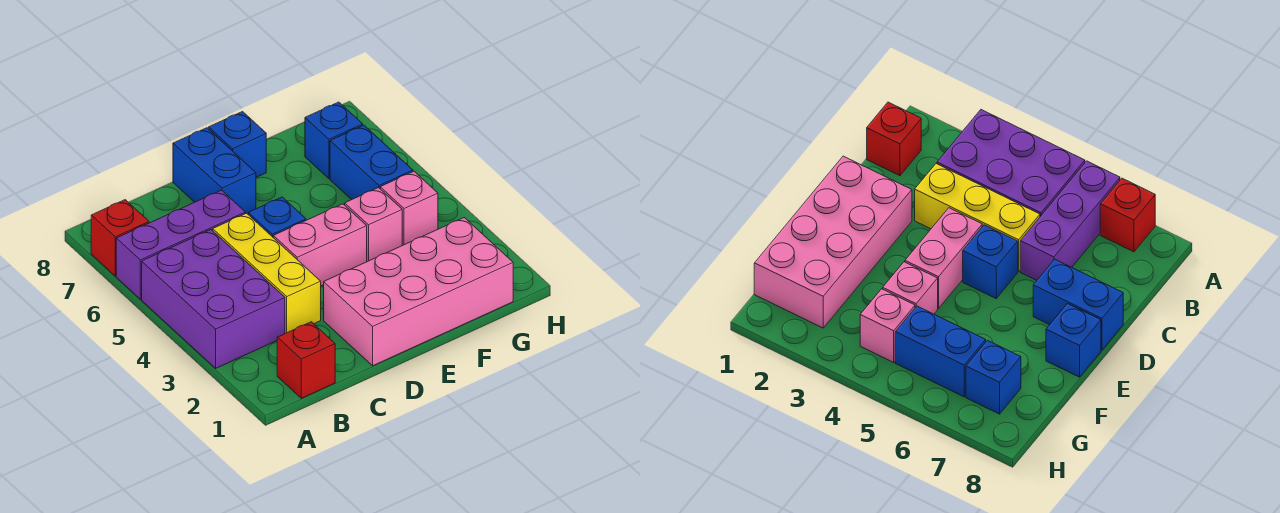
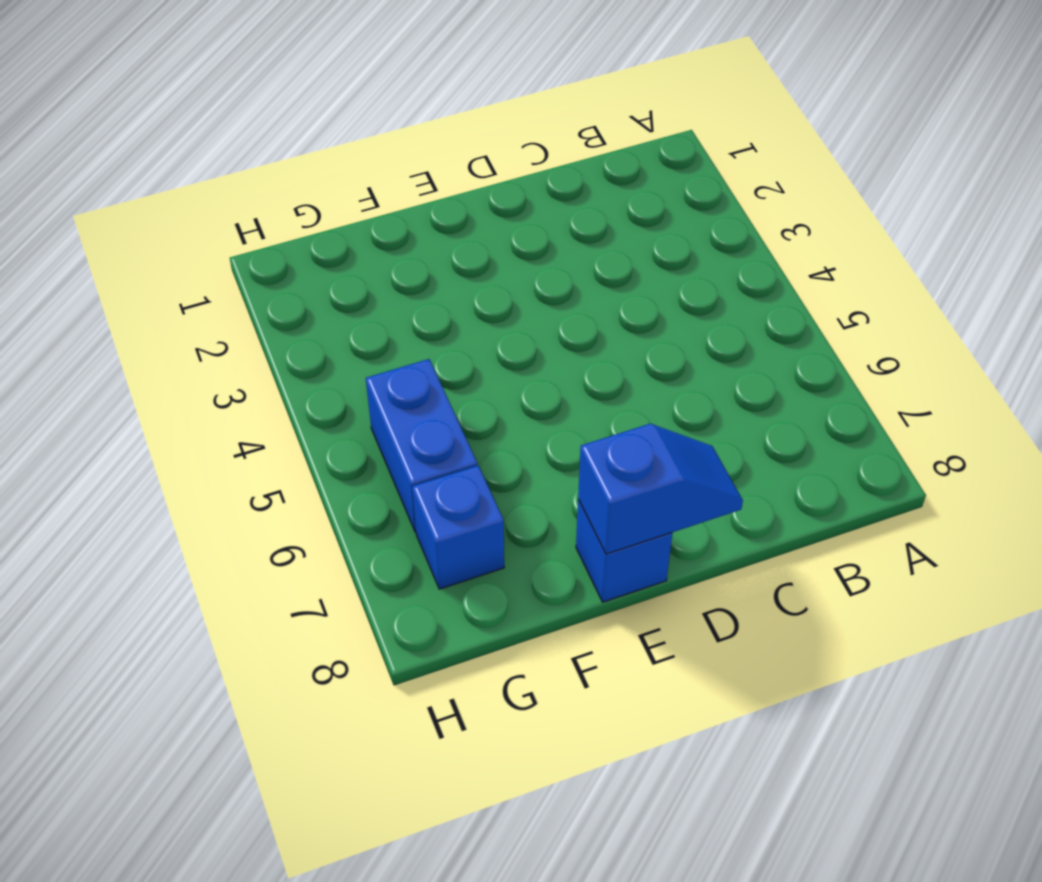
blue 1x2 slope [578,424,743,554] -> none
none -> purple 2x3 brick [142,230,285,368]
none -> purple 1x3 brick [116,190,245,299]
none -> red 1x1 brick [91,200,149,276]

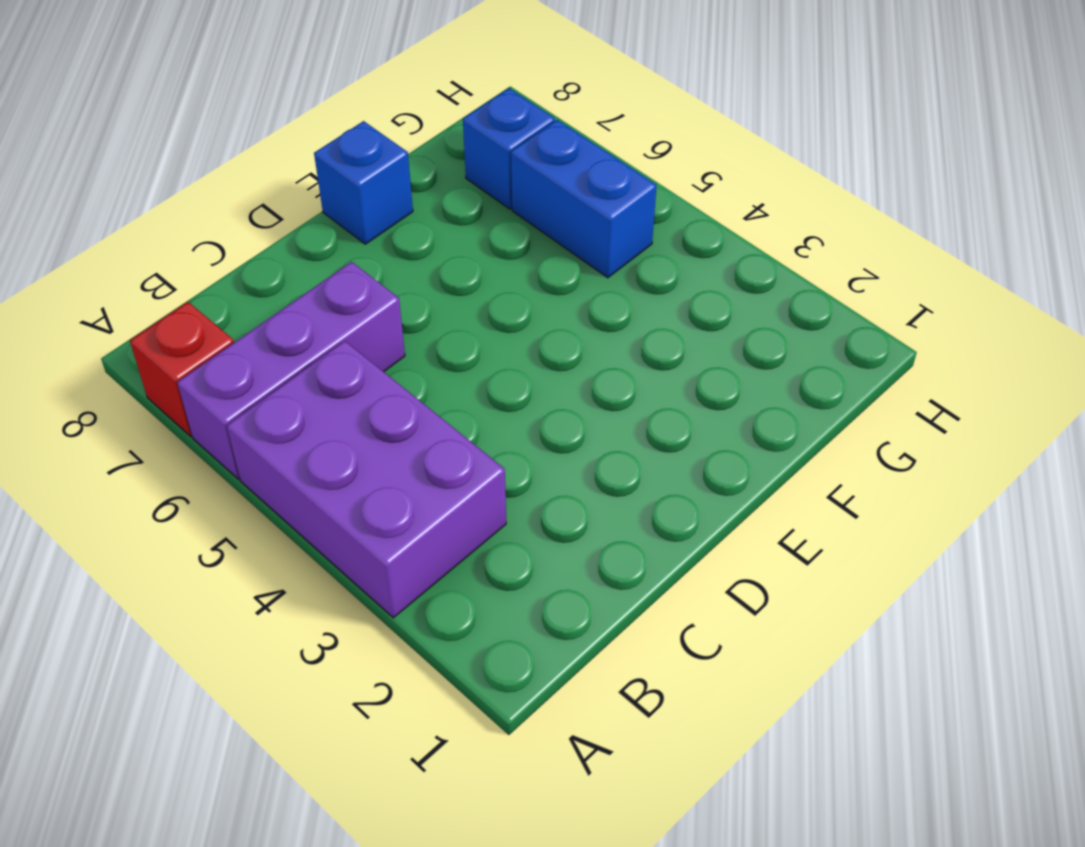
none -> red 1x1 brick [277,322,335,398]
none -> yellow 1x3 brick [213,213,321,333]
none -> pink 2x4 brick [324,218,513,366]

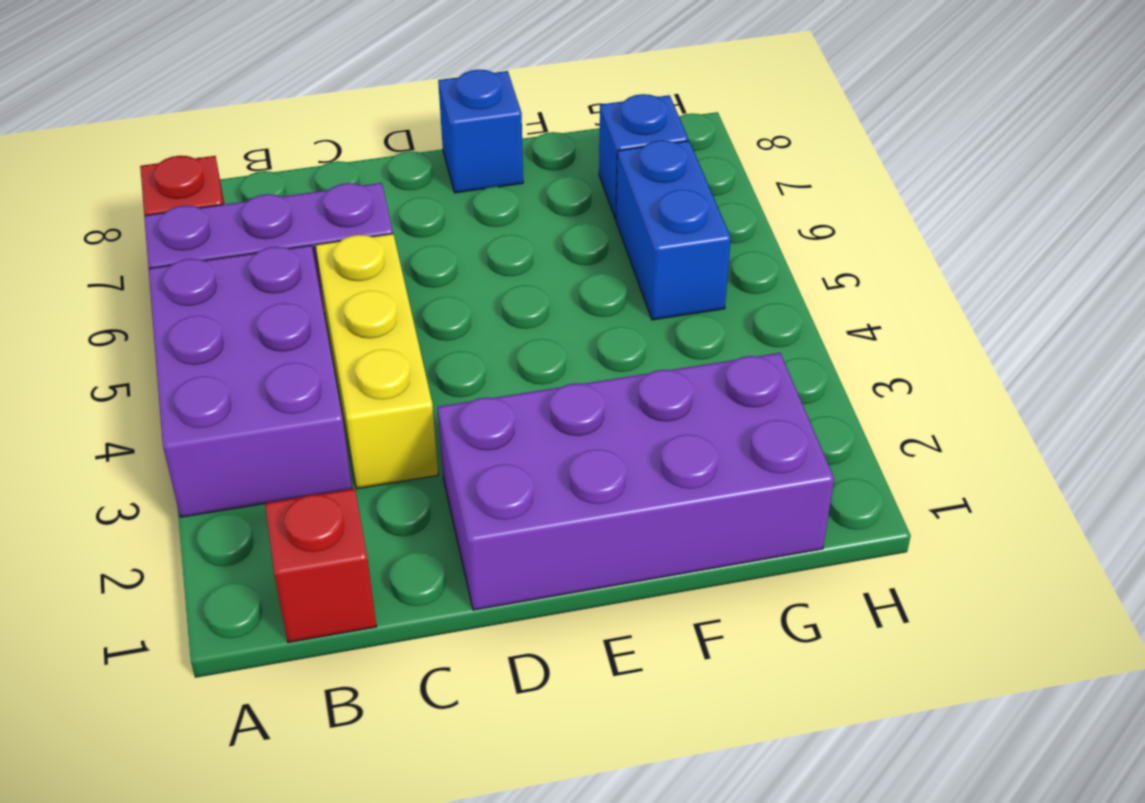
purple 2x4 brick [438,353,834,610] -> pink 2x4 brick [324,218,513,366]
none -> pink 1x2 brick [273,204,367,286]
none -> blue 1x1 brick [248,197,306,237]
none -> blue 1x2 brick [173,128,256,214]

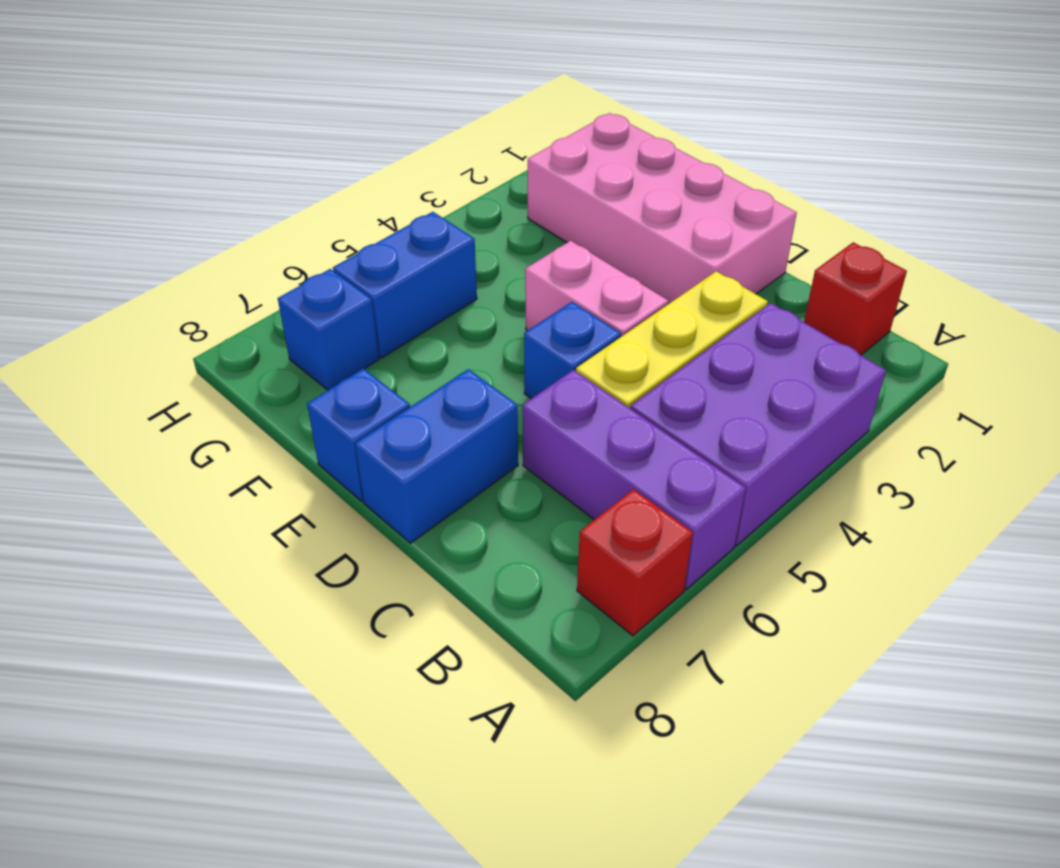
none -> pink 1x1 brick [345,188,402,262]
none -> pink 1x1 brick [380,171,438,245]

